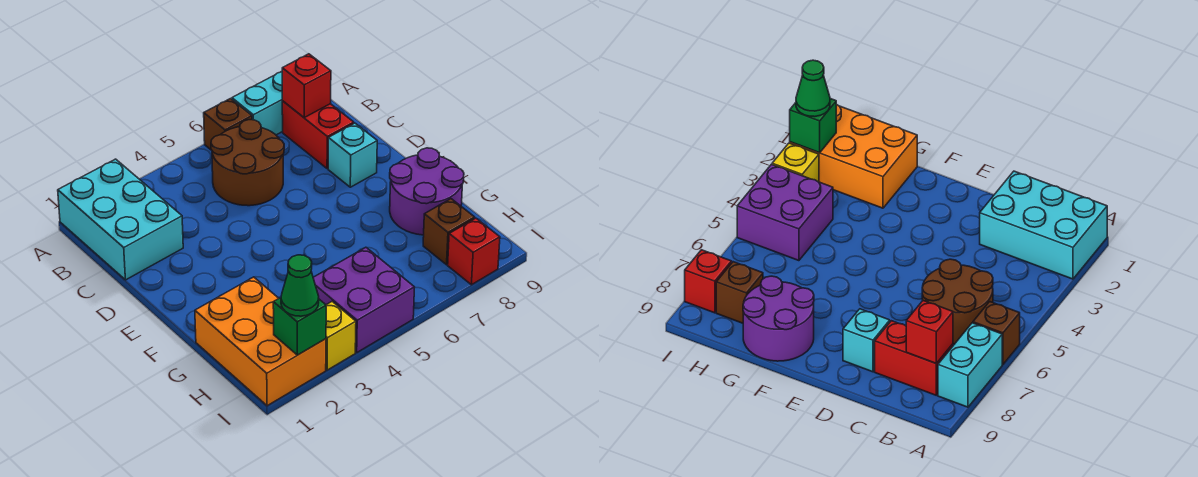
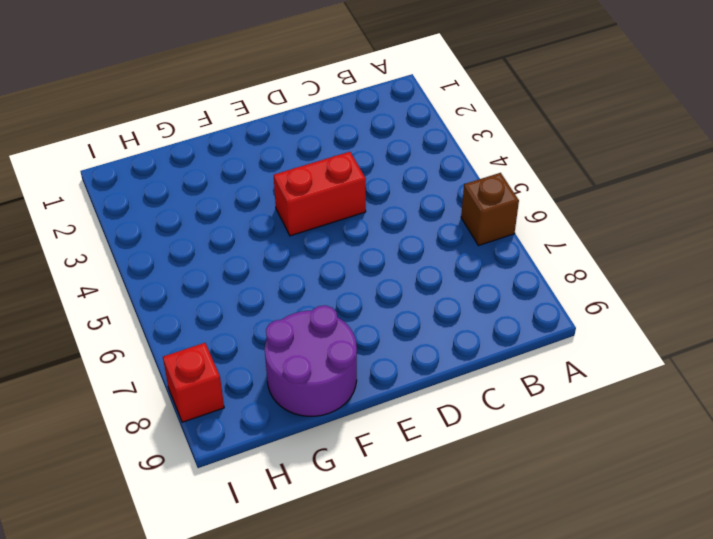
red 1x2 brick [274,152,366,236] -> red 1x2 brick moved to [282,101,354,169]
none -> cyan 2x3 brick [58,159,183,280]
none -> cyan 1x2 brick [232,71,283,135]
none -> brown 2x2 round brick [211,120,284,206]

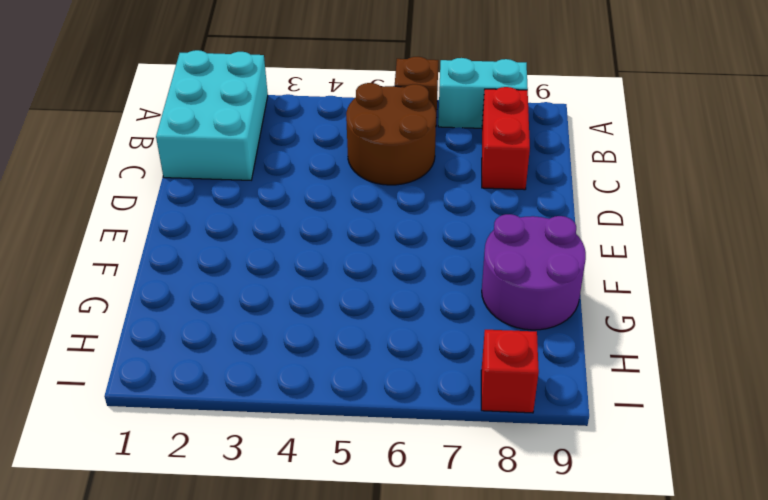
none -> cyan 1x1 brick [328,123,377,187]
none -> orange 2x3 brick [195,277,326,406]
none -> purple 2x2 brick [313,247,415,352]

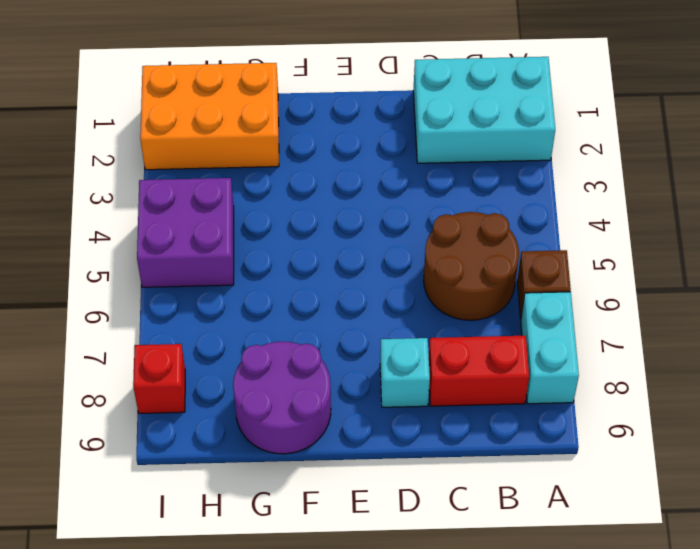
none -> brown 1x1 brick [423,199,475,265]
none -> yellow 1x1 brick [326,302,356,370]
none -> red 1x1 brick [282,54,331,117]

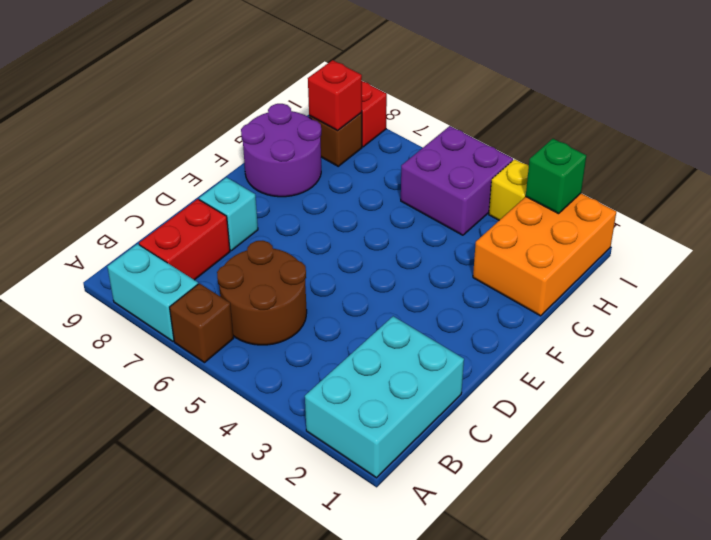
red 1x1 brick [308,60,362,131] -> red 1x1 brick moved to [282,54,331,117]
none -> green 1x1 cone [281,255,319,316]

